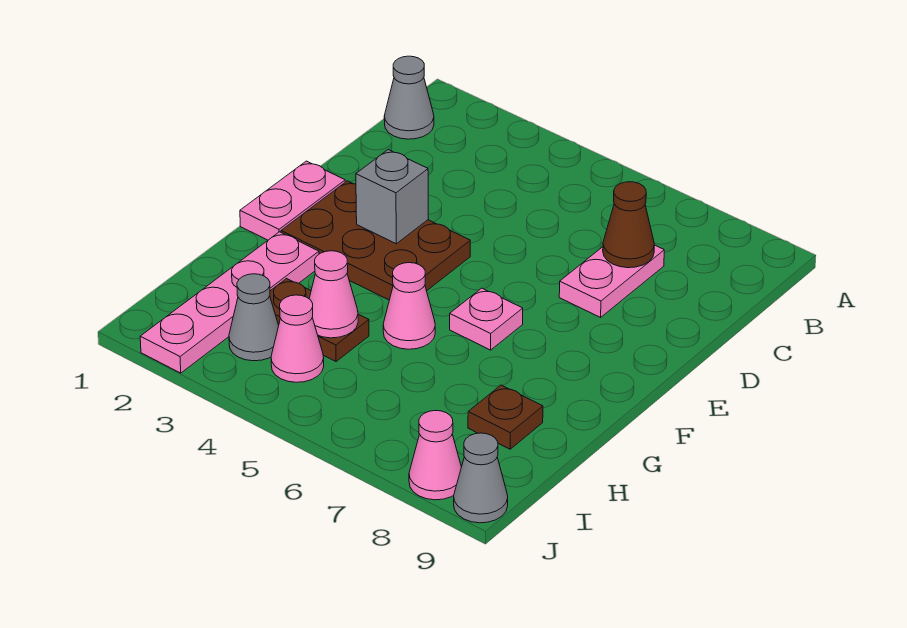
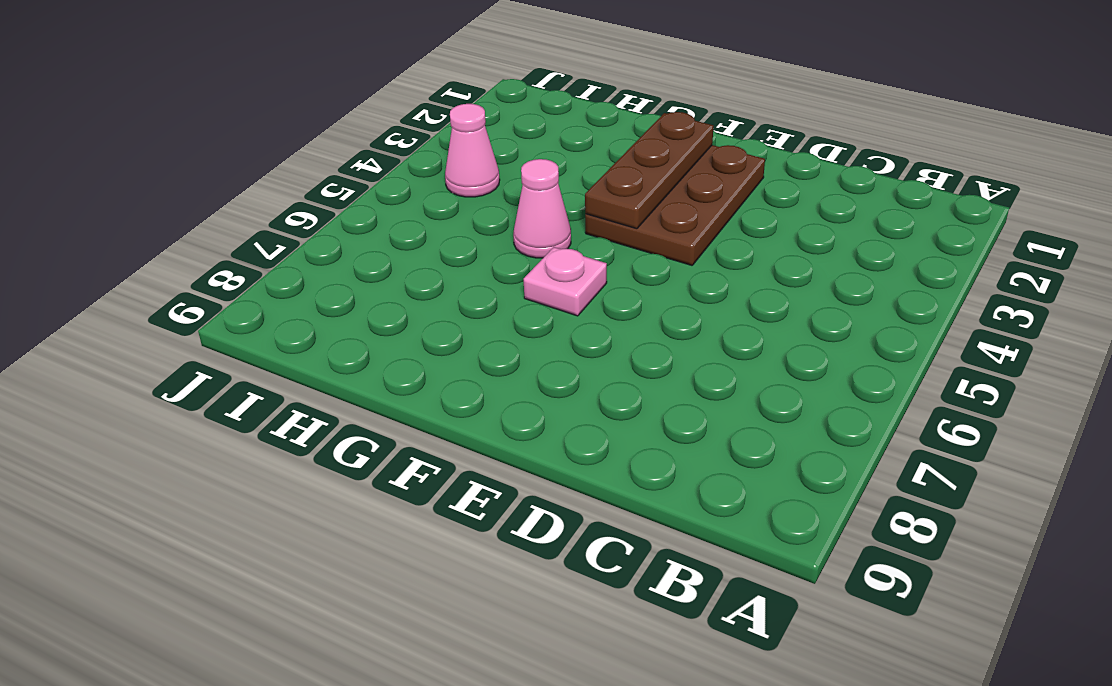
brown 1x3 plate [585,112,713,229] -> none
none -> grey 1x1 cone [384,56,434,139]
none -> pink 1x2 plate [559,245,664,317]
none -> pink 1x2 plate [240,161,345,240]

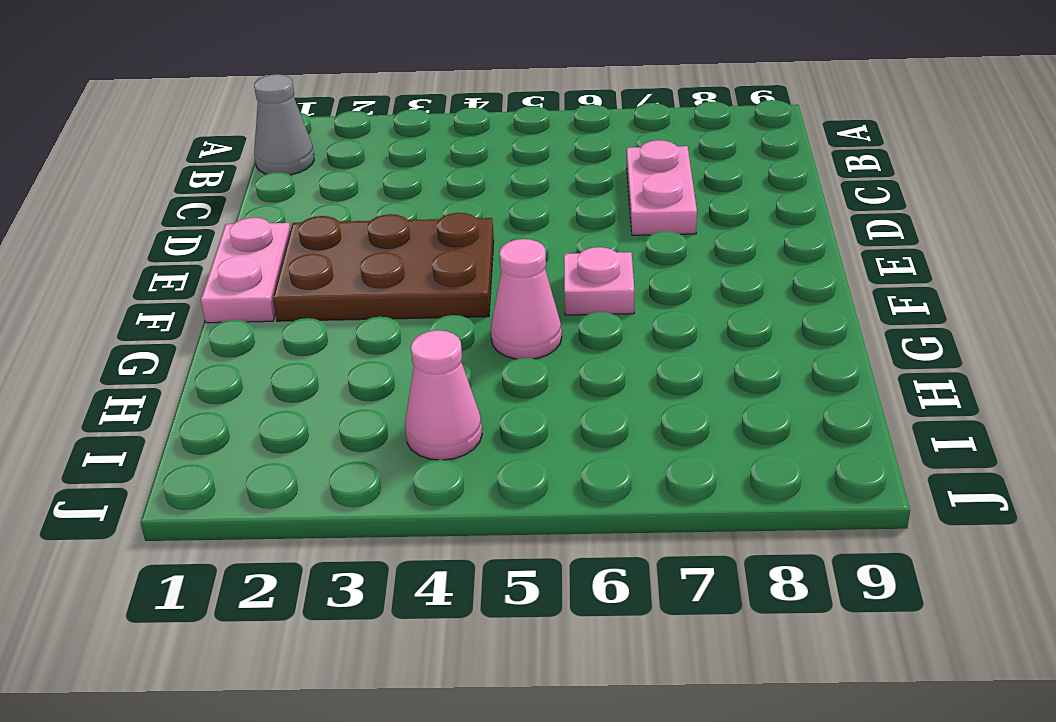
none -> pink 1x4 plate [140,232,319,373]
none -> brown 1x2 plate [270,279,369,362]
none -> brown 1x1 plate [468,385,543,449]

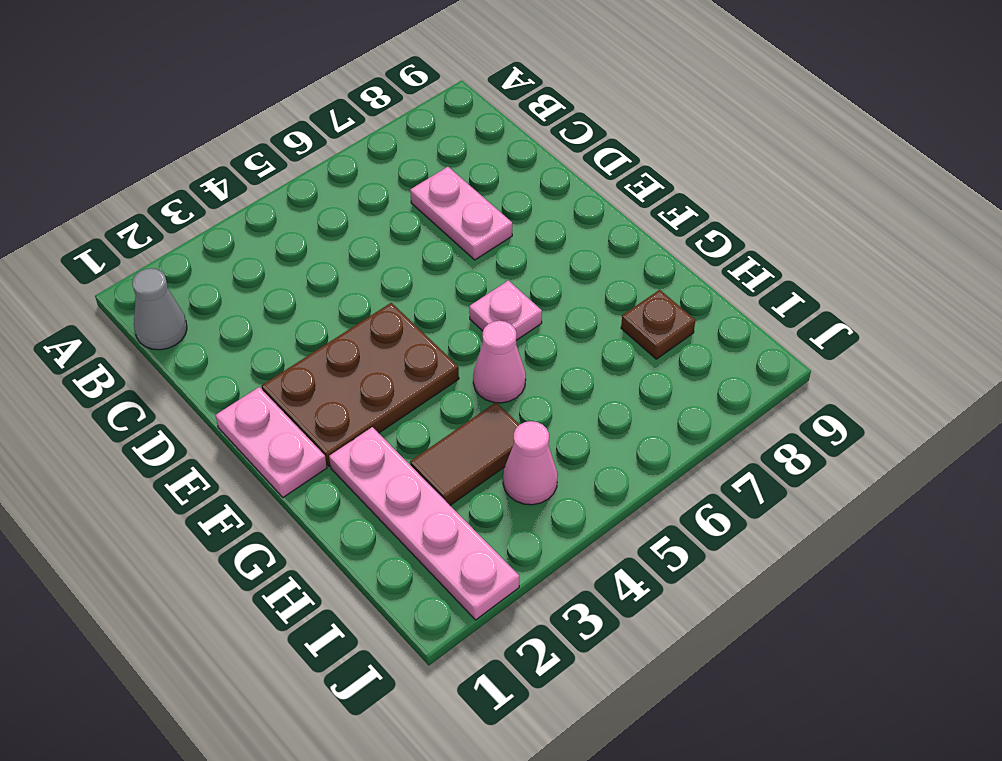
brown 1x2 tile [410,403,520,505] -> brown 1x2 plate [270,279,369,362]
none -> grey 1x1 cone [229,274,279,361]
none -> pink 1x1 cone [409,411,461,500]
none -> grey 1x1 cone [454,433,508,523]

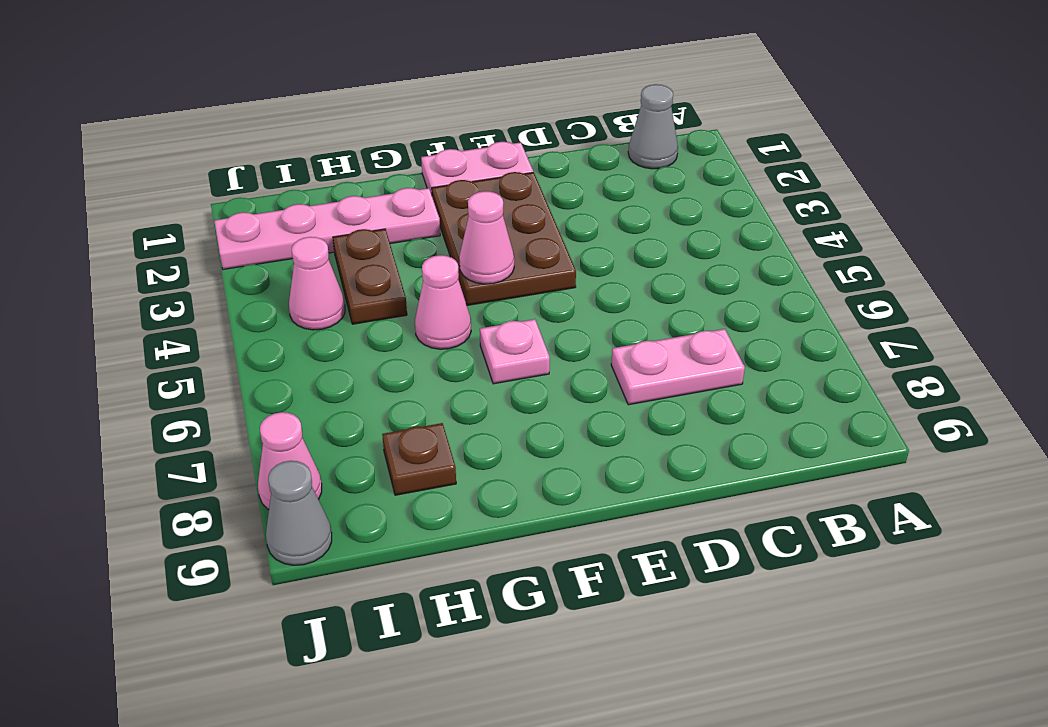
pink 1x1 cone [459,191,514,284] -> pink 1x1 cone moved to [309,251,358,338]
none -> grey 1x1 cone [229,274,279,361]
none -> brown 1x1 cone [603,182,654,268]
none -> grey 1x1 brick [356,150,428,244]

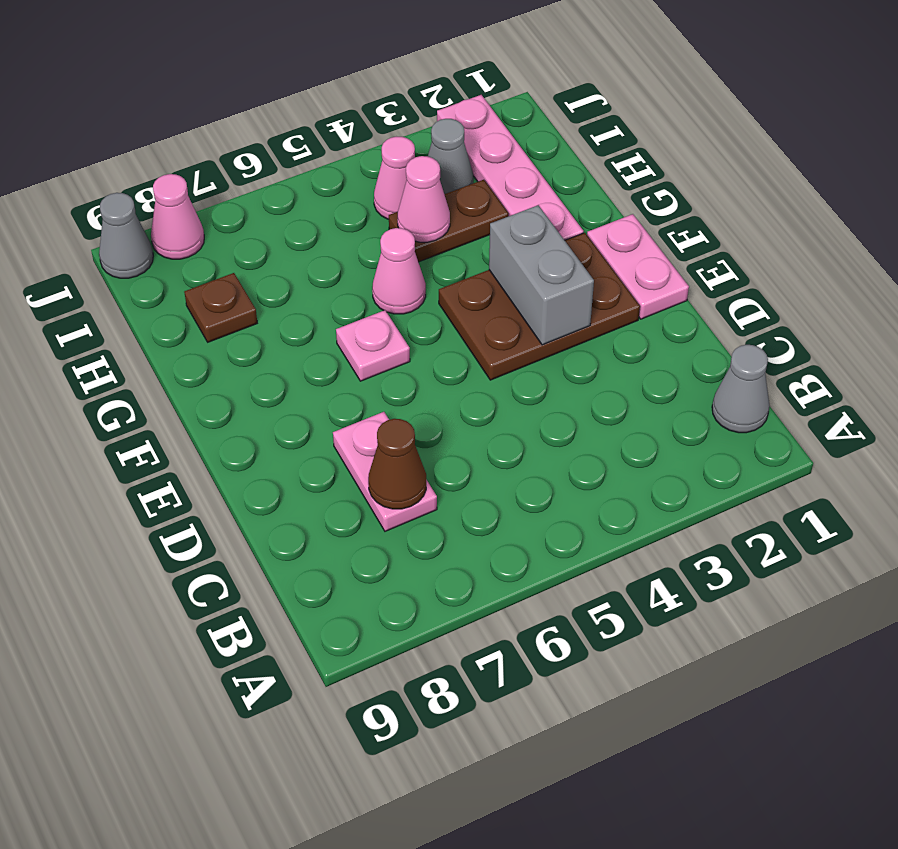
grey 1x2 brick [489,205,594,345] -> grey 1x1 brick [356,150,428,244]

